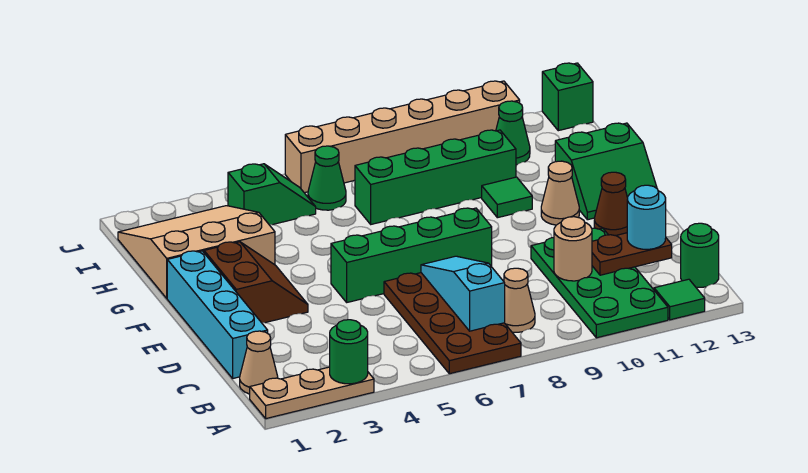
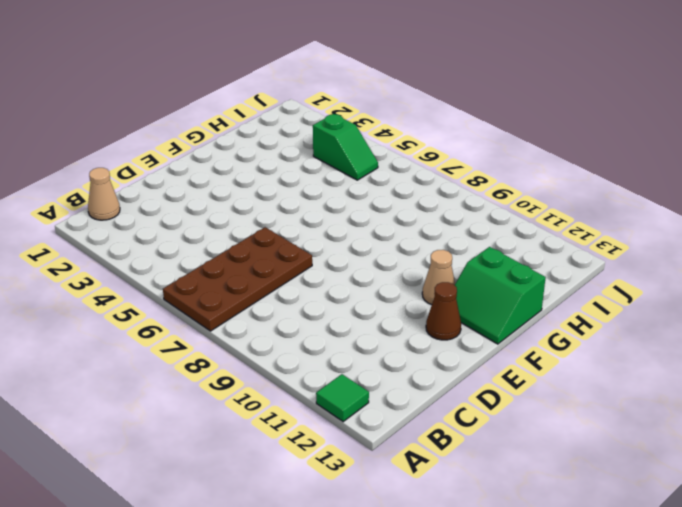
none -> tan 1x3 plate [250,367,374,419]
none -> green 2x4 plate [531,228,668,338]
none -> tan 1x1 cone [504,268,535,332]

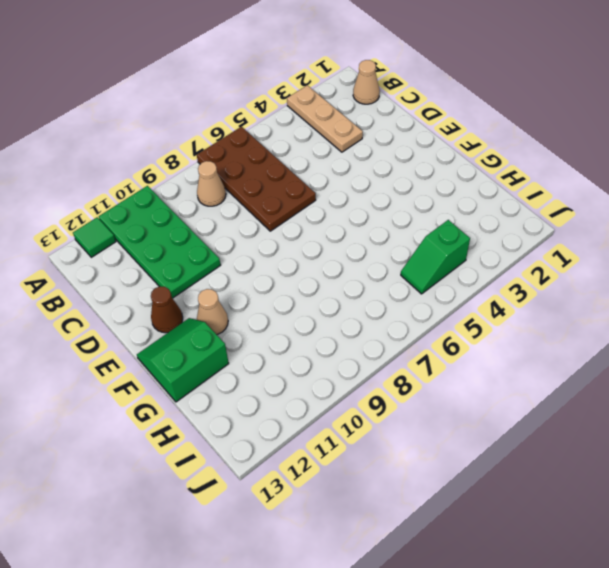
tan 1x3 plate [287,85,363,152] -> tan 1x3 plate turned to [250,367,374,419]
none -> green 1x1 round brick [681,223,719,287]
none -> cyan 1x4 brick [167,251,268,378]
none -> brown 2x2 slope [204,242,308,323]

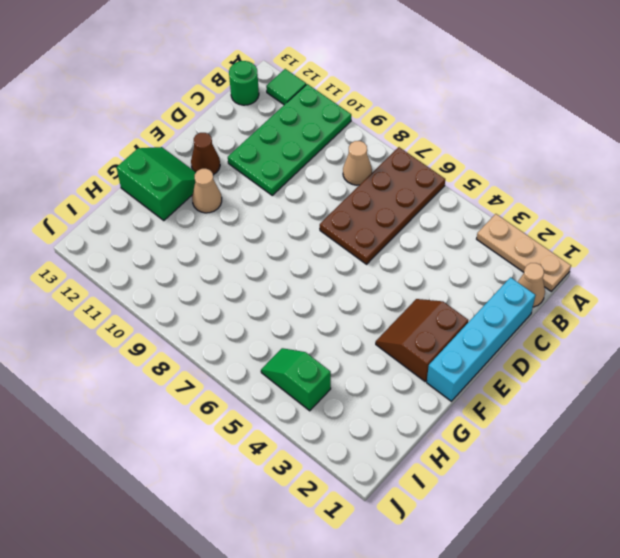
none -> green 1x4 brick [331,208,492,302]
none -> tan 3x3 slope [118,206,275,298]
none -> green 1x1 tile [482,177,532,218]

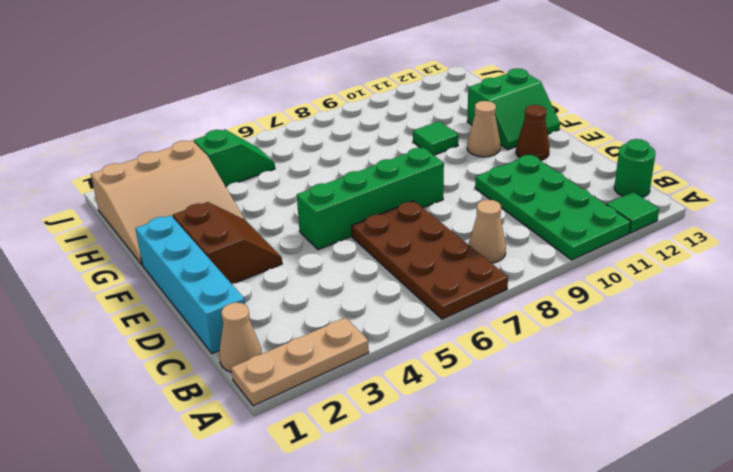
tan 3x3 slope [91,140,244,265] -> tan 3x3 slope turned to [118,206,275,298]
none -> green 1x4 brick [355,130,516,224]
none -> green 1x1 cone [308,146,346,210]
none -> green 1x1 cone [496,101,530,165]

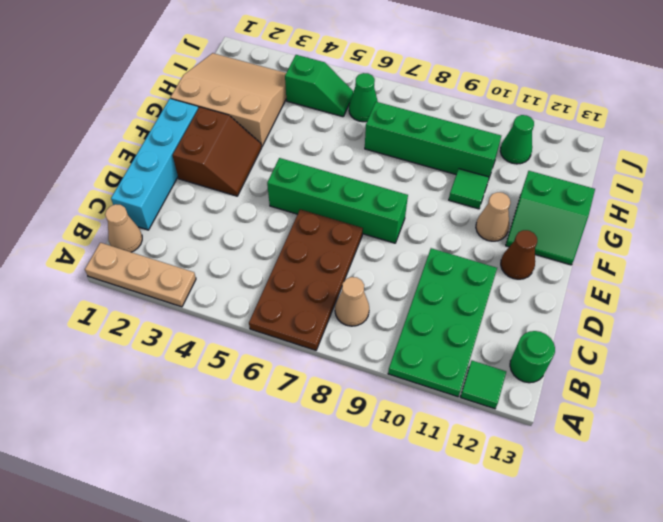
none -> tan 1x6 brick [285,81,520,193]
none -> green 1x1 brick [542,63,593,131]
none -> green 1x1 round brick [330,320,368,384]

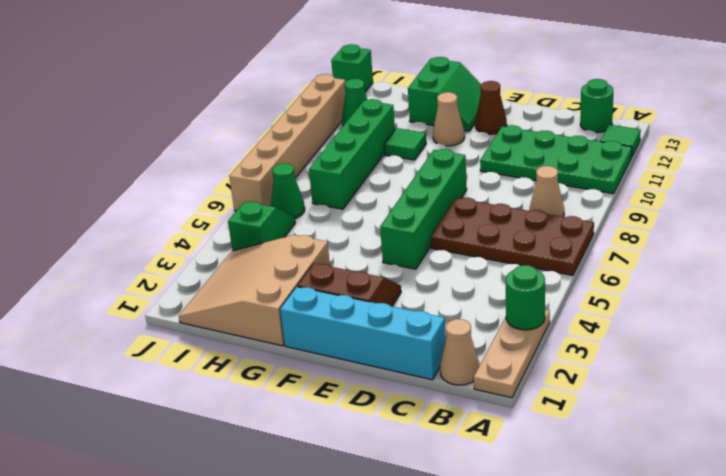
none -> cyan 1x3 slope [421,256,505,331]
none -> tan 1x1 round brick [554,217,592,281]
none -> brown 1x2 plate [592,233,672,275]

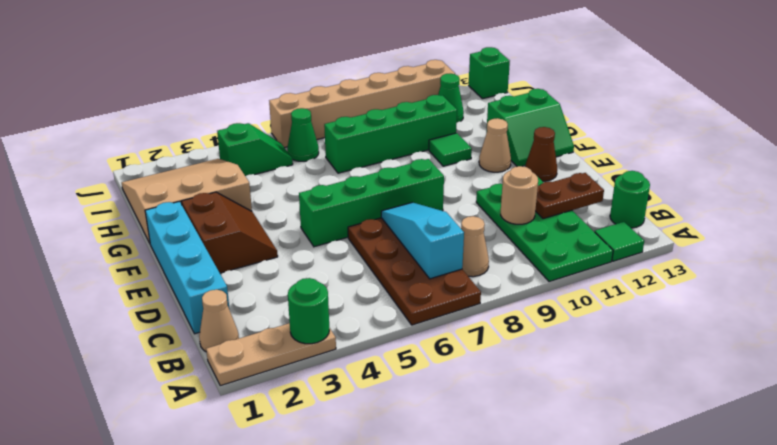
none -> cyan 1x1 round brick [627,185,666,249]

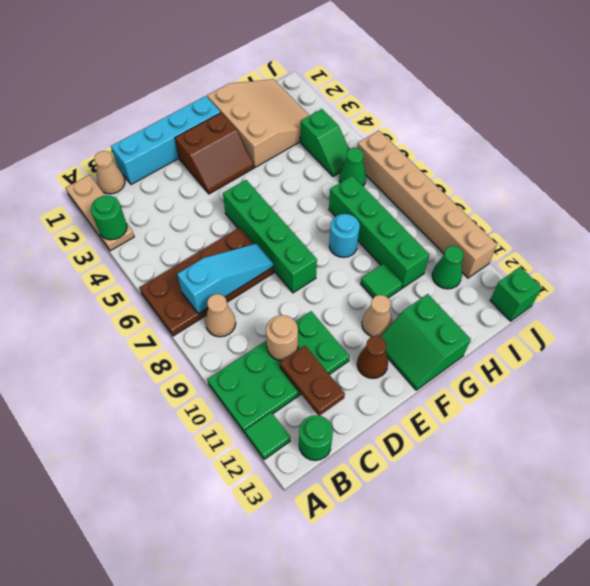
cyan 1x1 round brick [329,214,360,257] -> cyan 1x1 round brick moved to [627,185,666,249]

